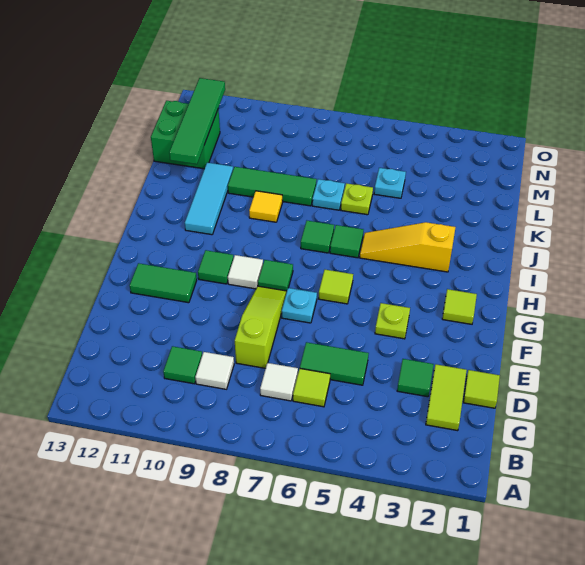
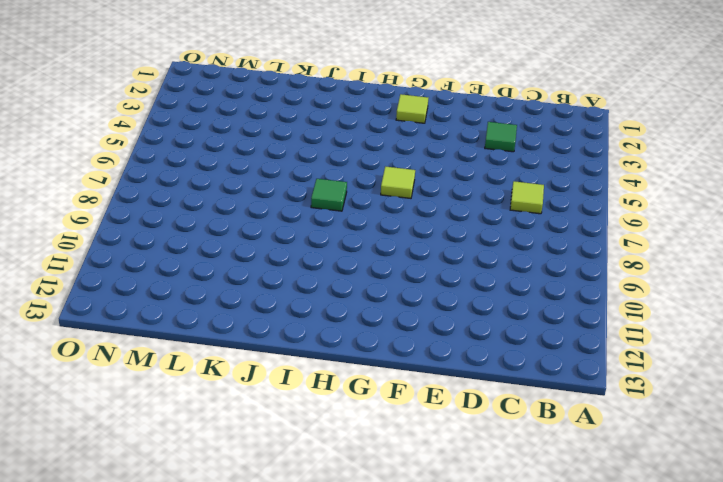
none -> lime 1x2 tile [426,364,467,431]
none -> white 1x1 tile [260,363,298,401]
none -> white 1x1 tile [195,352,234,389]

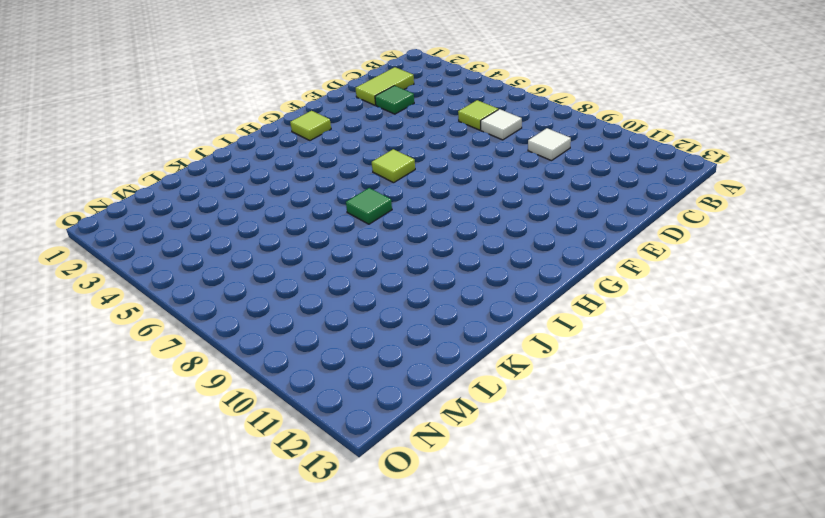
none -> green 1x1 tile [163,346,202,384]
none -> lime 1x1 tile [463,370,500,408]
none -> green 1x2 tile [300,342,369,385]

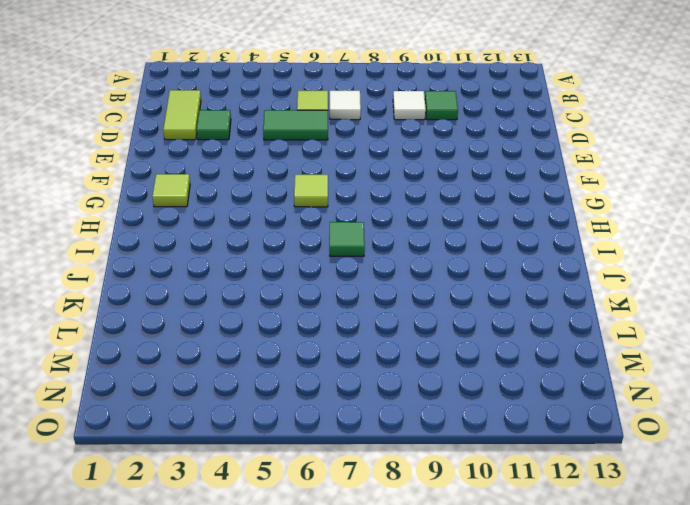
none -> lime 1x1 tile [463,370,500,408]
none -> lime 1x3 slope [235,286,286,368]
none -> lime 1x1 plate [375,303,410,339]

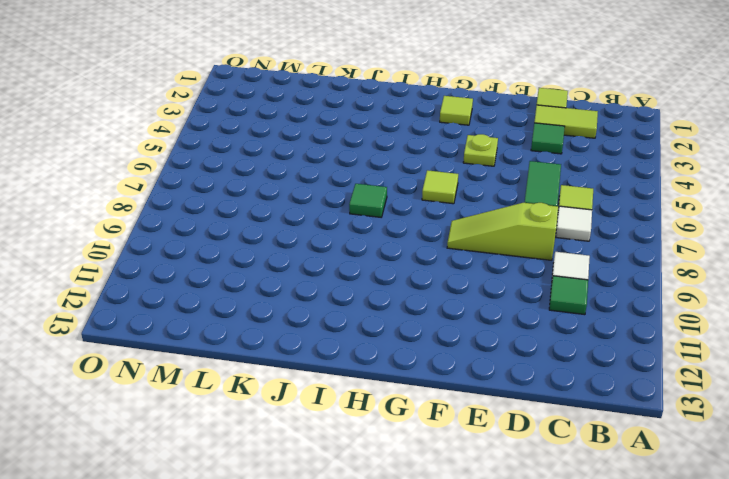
none -> cyan 1x1 plate [282,288,317,323]
none -> green 1x2 tile [130,263,197,303]
none -> green 1x1 tile [258,260,293,293]

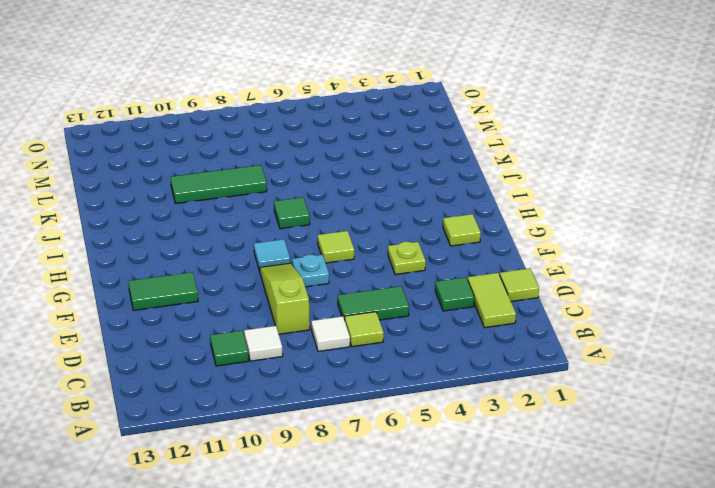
cyan 1x1 tile [254,239,290,271] -> green 1x1 tile [258,260,293,293]
none -> white 1x1 tile [228,255,263,289]
none -> green 1x1 tile [198,250,234,284]
none -> yellow 1x3 slope [360,222,455,272]

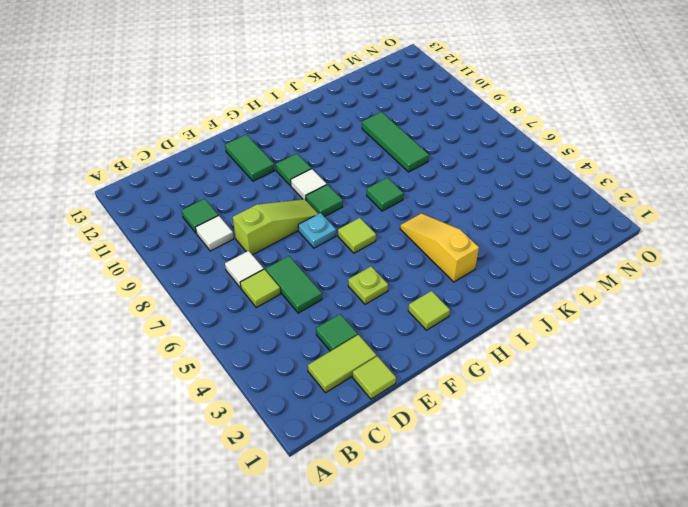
none -> green 1x1 tile [330,225,363,258]
none -> cyan 1x3 tile [185,163,233,235]
none -> yellow 1x1 tile [249,191,283,222]

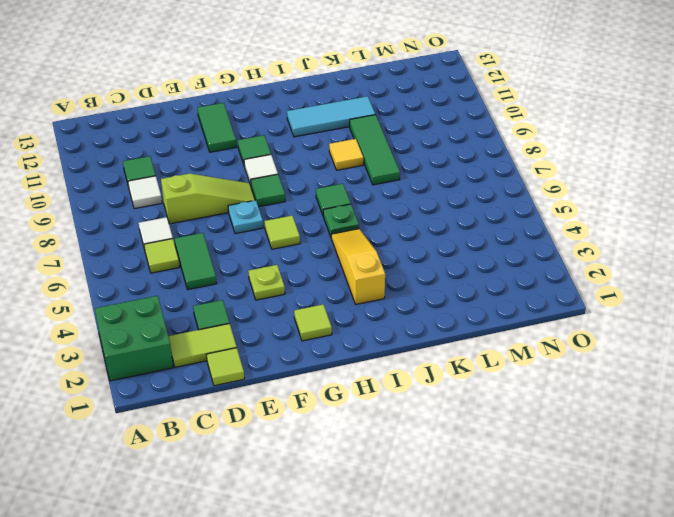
green 2x2 brick [95,296,173,381] -> green 2x2 brick moved to [151,101,220,169]
green 1x1 plate [323,204,359,237] -> green 1x1 tile [330,225,363,258]
none -> lime 1x1 plate [341,183,373,215]
none -> cyan 1x1 plate [312,179,345,210]
none -> cyan 1x1 plate [374,168,406,198]

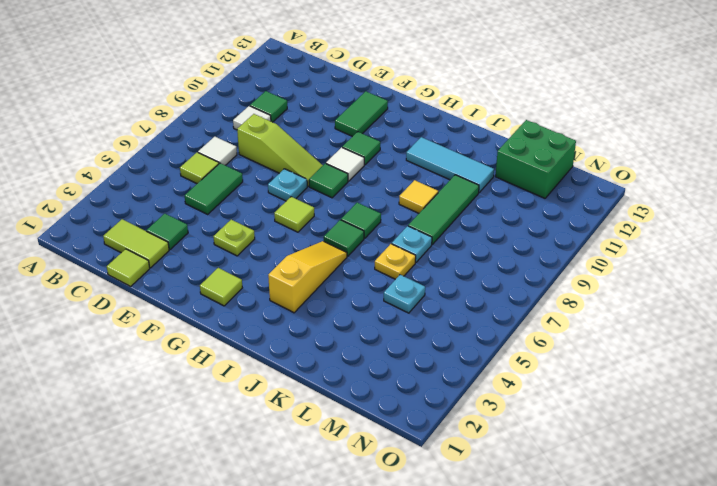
yellow 1x1 plate [375,244,416,279] -> lime 1x1 plate [341,183,373,215]
none -> green 1x4 tile [169,78,225,164]

